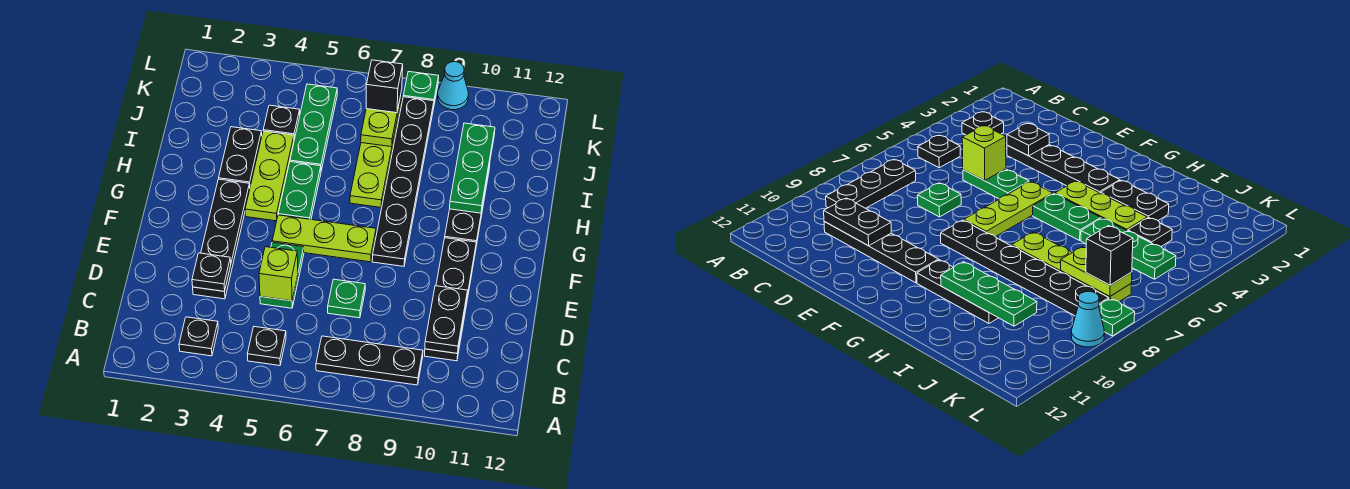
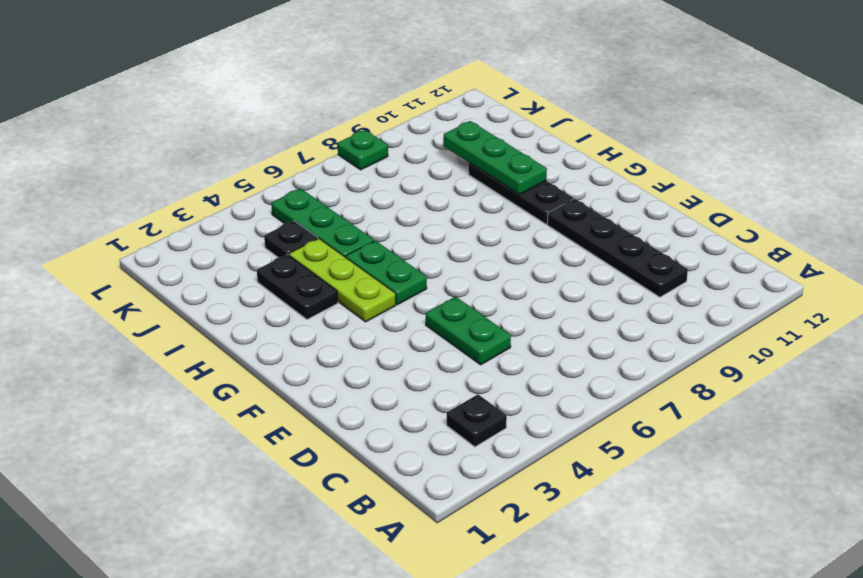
none -> black 1x1 plate [247,327,286,366]
none -> black 1x3 plate [316,336,423,385]
none -> black 1x4 plate [193,179,250,299]

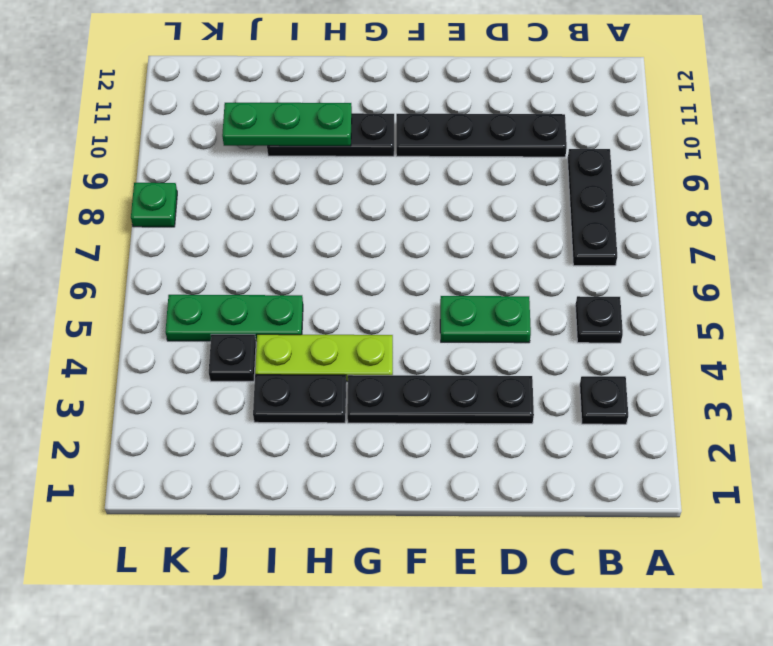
none -> green 1x1 plate [328,279,365,318]
none -> lime 1x3 plate [272,215,376,262]
none -> black 1x6 plate [372,97,434,266]

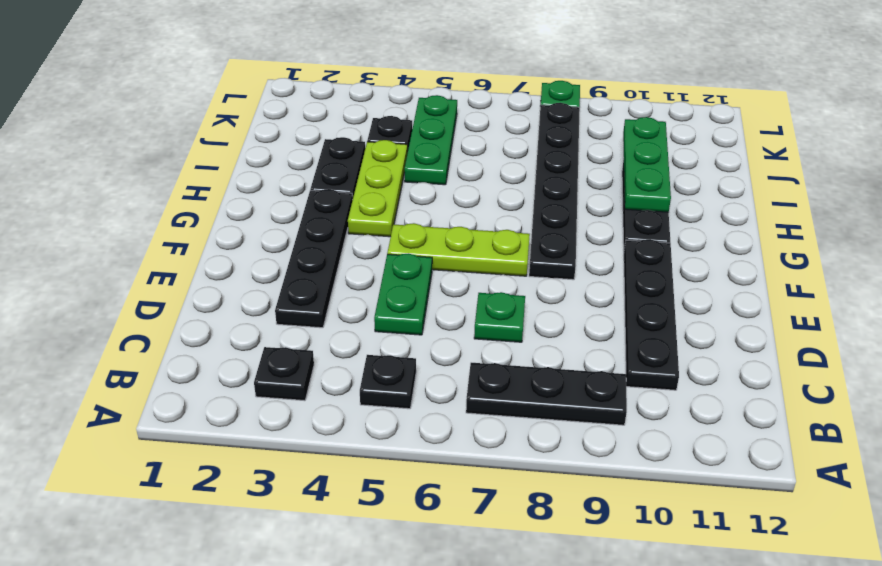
none -> green 1x2 plate [278,162,321,219]
none -> lime 1x4 plate [350,98,402,207]
none -> cyan 1x1 cone [438,62,468,110]

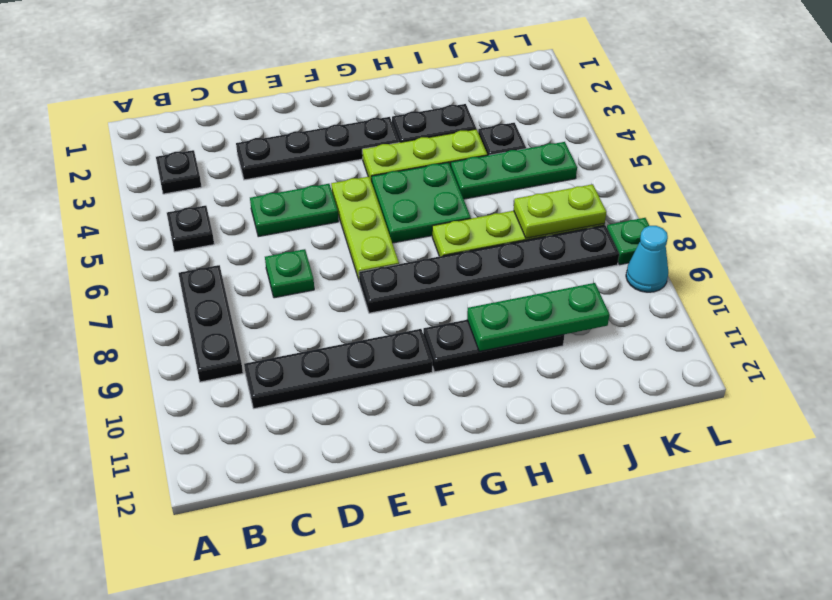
green 2x2 plate [372,162,471,243] -> green 1x2 plate [278,162,321,219]
none -> black 1x2 plate [425,286,468,353]
none -> black 1x1 plate [192,253,231,291]
none -> lime 1x1 brick [259,247,298,301]

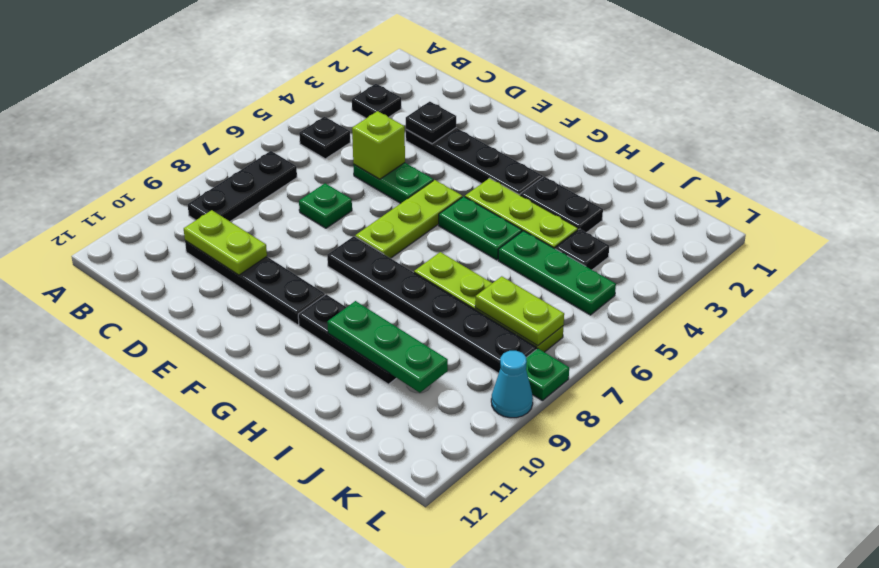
lime 1x2 plate [184,210,267,275] -> black 1x2 plate [425,286,468,353]
none -> black 1x1 brick [366,60,403,113]

